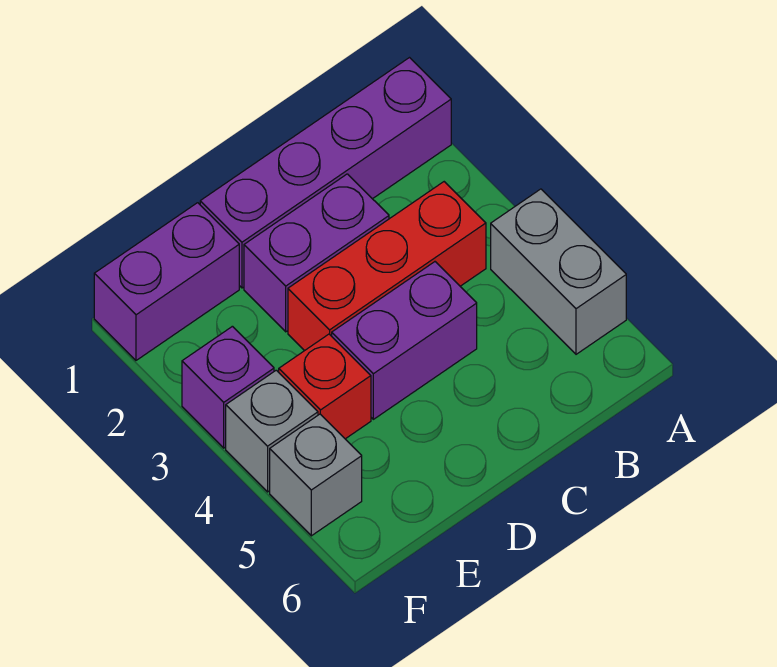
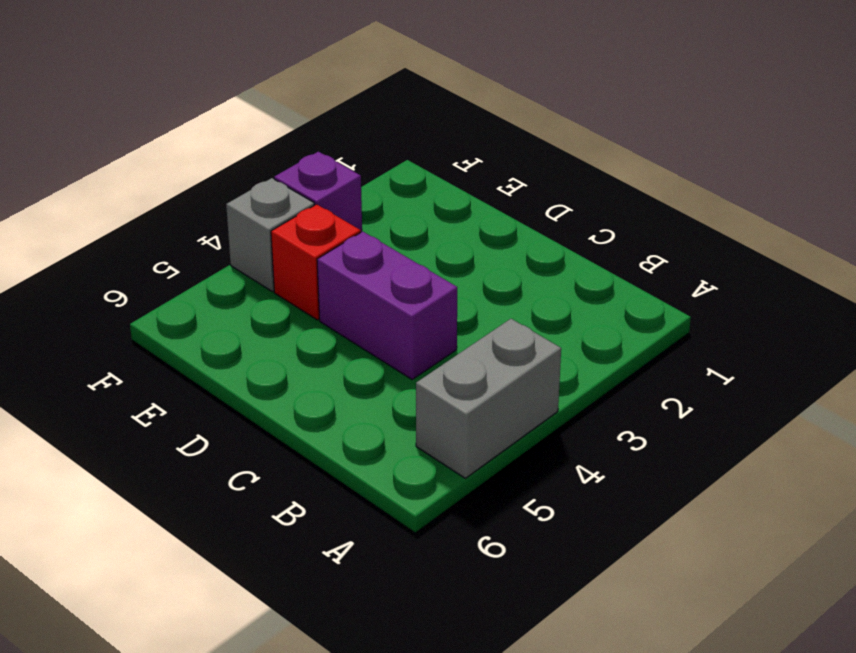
none -> purple 1x4 brick [200,58,451,288]
none -> red 1x3 brick [288,182,486,351]

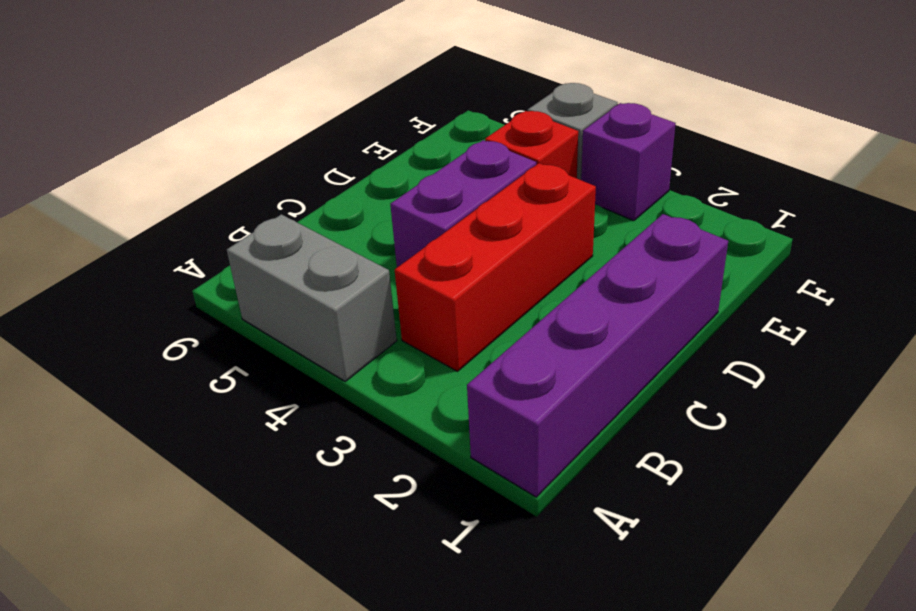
none -> purple 1x2 brick [244,174,389,332]
none -> purple 1x2 brick [94,203,239,360]

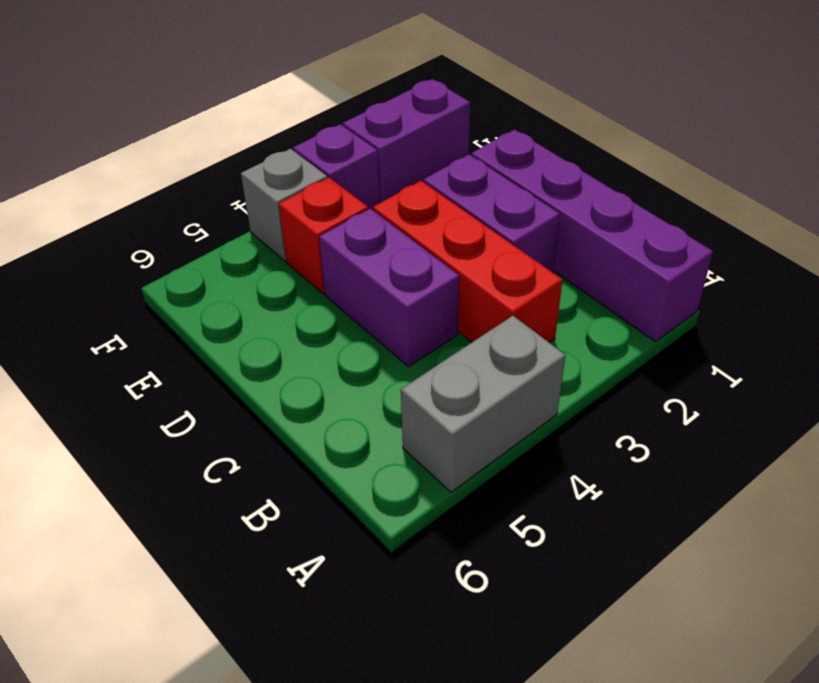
purple 1x2 brick [343,79,470,203] -> purple 1x2 brick turned to [94,203,239,360]
none -> grey 1x1 brick [270,414,362,536]

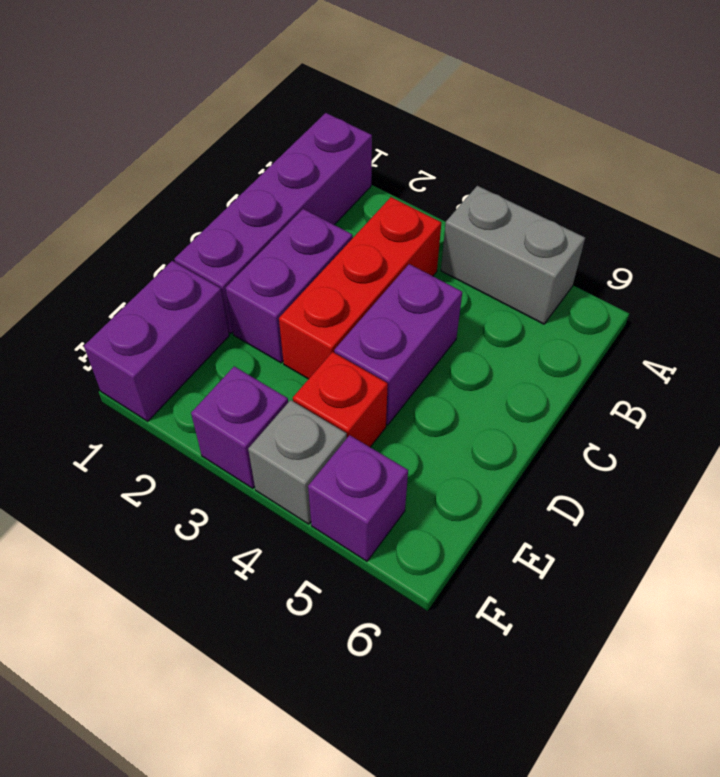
purple 1x1 brick [308,435,408,561] -> grey 1x1 brick [270,414,362,536]

